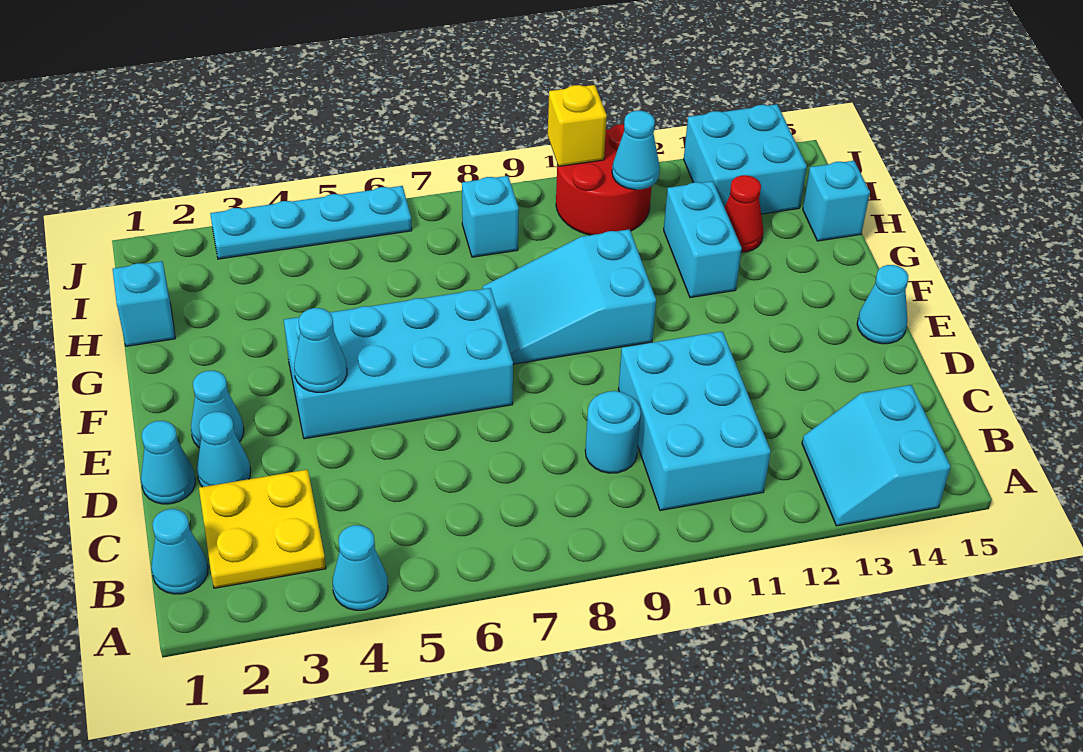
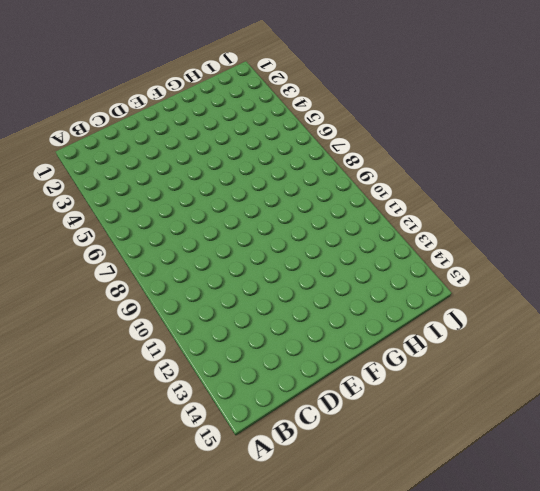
none -> cyan 1x1 cone [333,525,388,610]
none -> cyan 2x2 slope [802,385,951,526]
none -> cyan 1x1 cone [151,509,208,594]

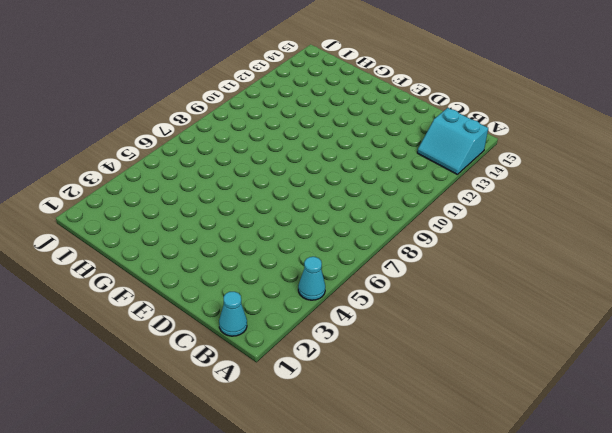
none -> yellow 2x2 plate [199,470,326,588]
none -> cyan 2x3 brick [618,331,771,511]
none -> cyan 1x1 round brick [585,391,641,473]

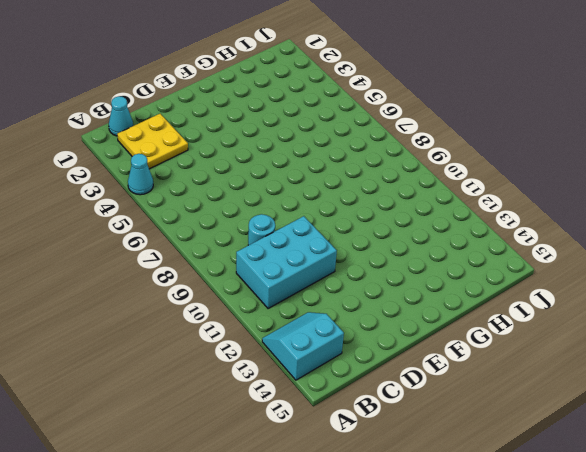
none -> cyan 1x1 cone [141,421,195,504]
none -> cyan 1x1 cone [197,412,251,487]
none -> cyan 1x1 cone [191,370,244,448]

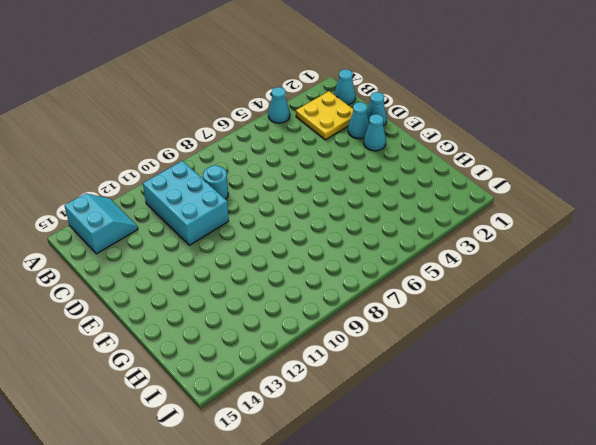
none -> cyan 2x4 brick [284,288,513,439]
none -> cyan 1x1 cone [857,265,908,344]
none -> cyan 2x3 slope [483,229,656,364]

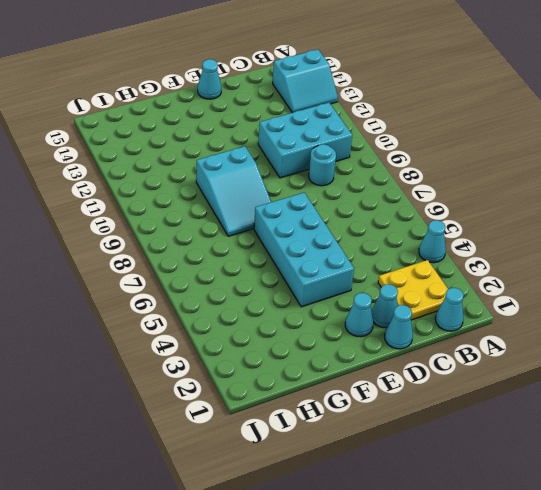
none -> cyan 1x2 brick [664,181,742,298]
none -> cyan 1x1 brick [113,261,175,346]
none -> red 1x1 cone [724,175,763,252]

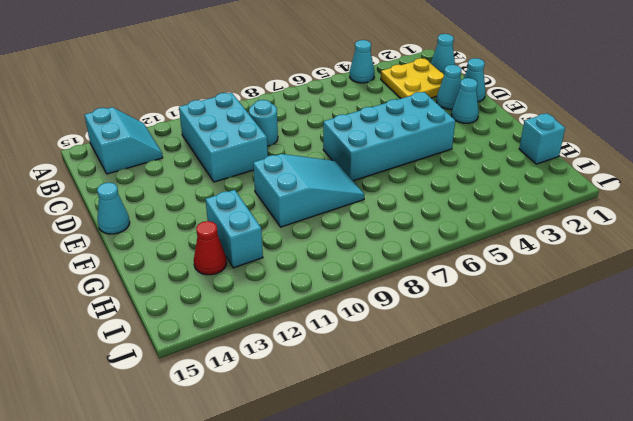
none -> cyan 1x1 brick [803,161,870,241]
none -> cyan 1x1 brick [462,176,519,257]
none -> red 2x2 round brick [556,124,652,235]

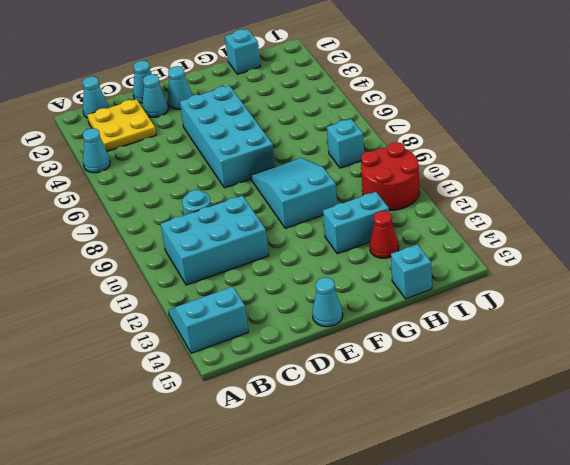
none -> cyan 2x2 brick [684,104,807,214]
none -> cyan 1x4 plate [210,186,412,259]
none -> cyan 1x1 cone [294,308,347,392]

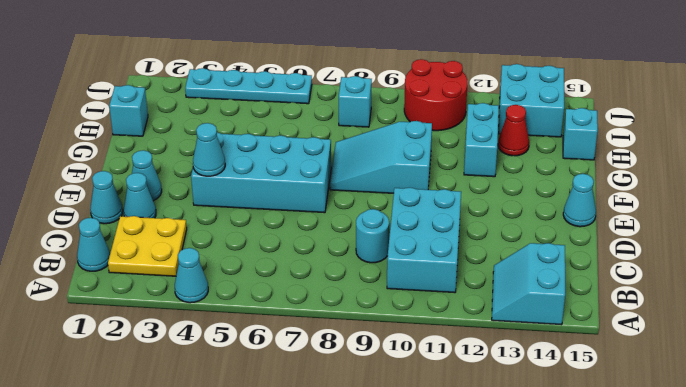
none -> cyan 1x1 cone [612,111,660,190]
none -> yellow 1x1 brick [548,85,607,166]

